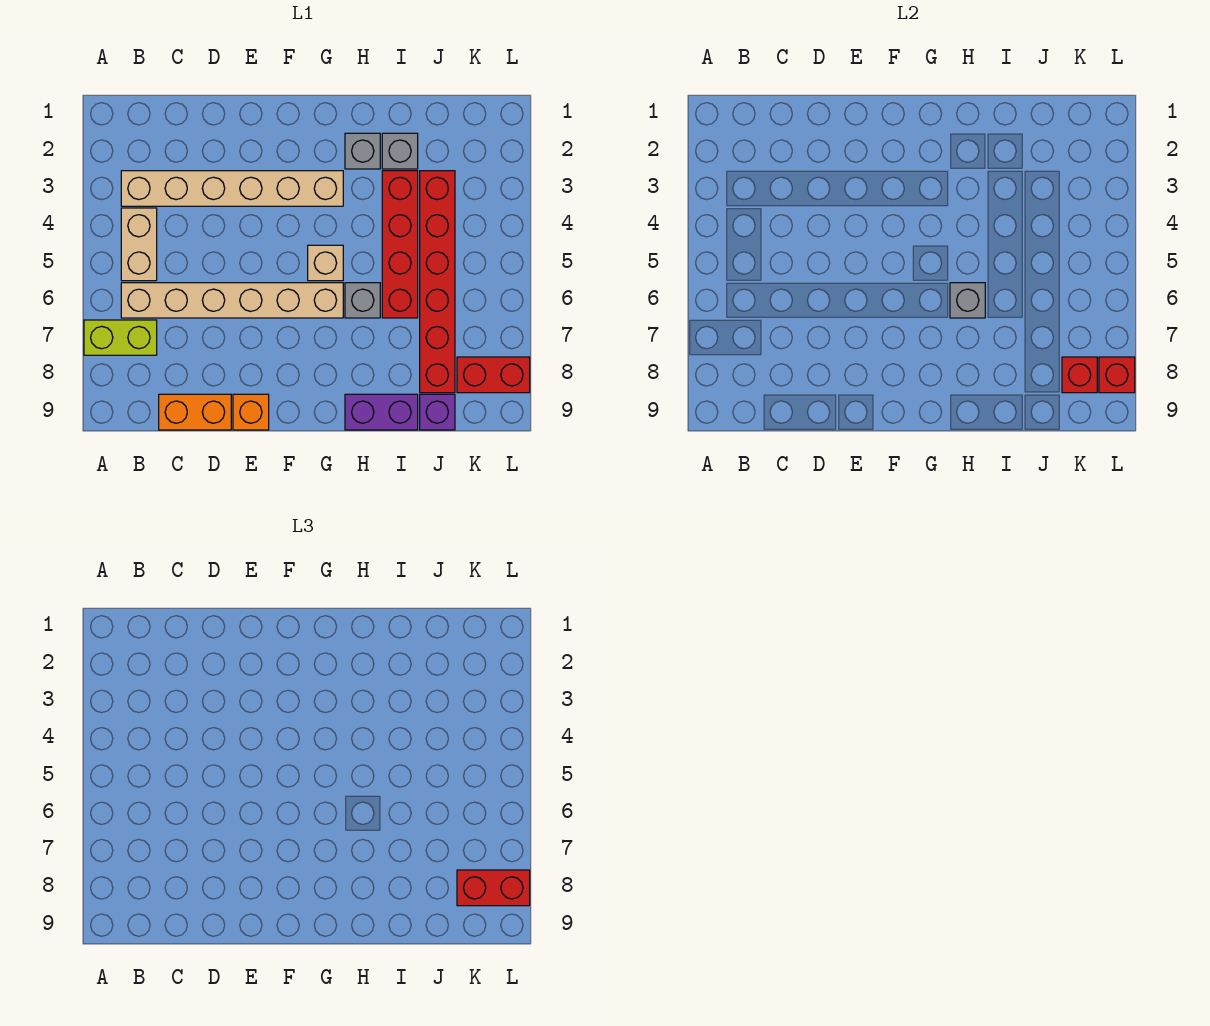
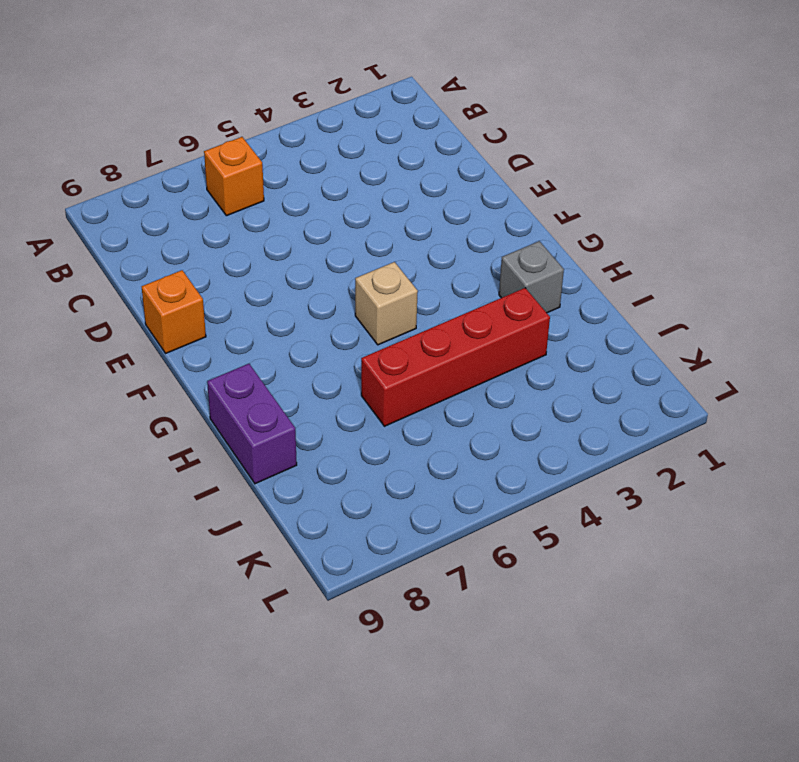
orange 1x1 brick [204,137,264,216] -> tan 1x6 brick [121,283,343,318]
none -> lime 1x2 brick [84,320,157,355]
none -> tan 1x6 brick [121,171,343,206]
none -> tan 1x2 brick [121,208,157,281]

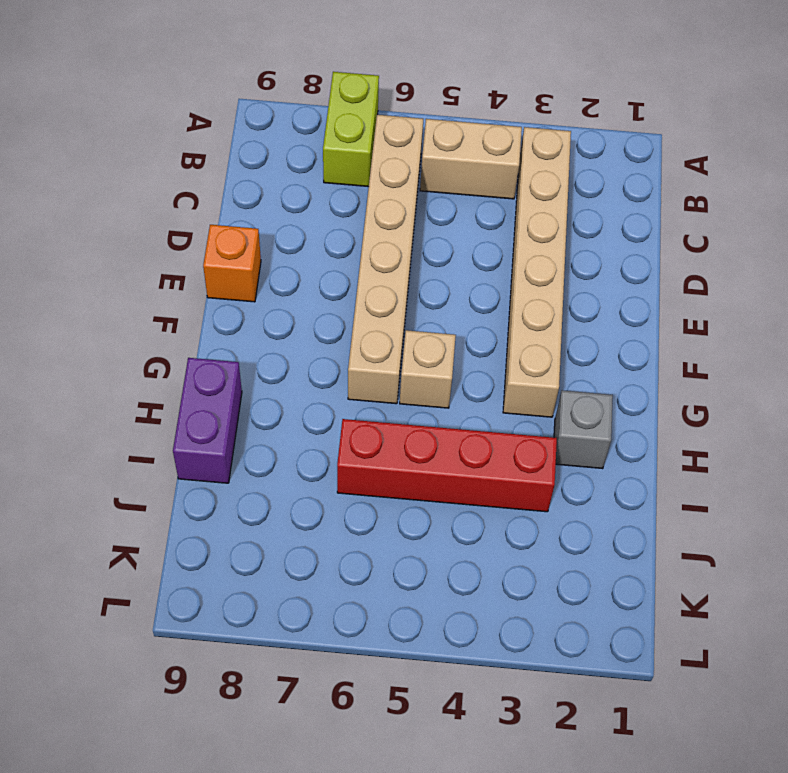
none -> orange 1x2 brick [159,394,231,430]
none -> grey 1x1 brick [345,283,380,318]
none -> grey 1x1 brick [382,133,418,169]

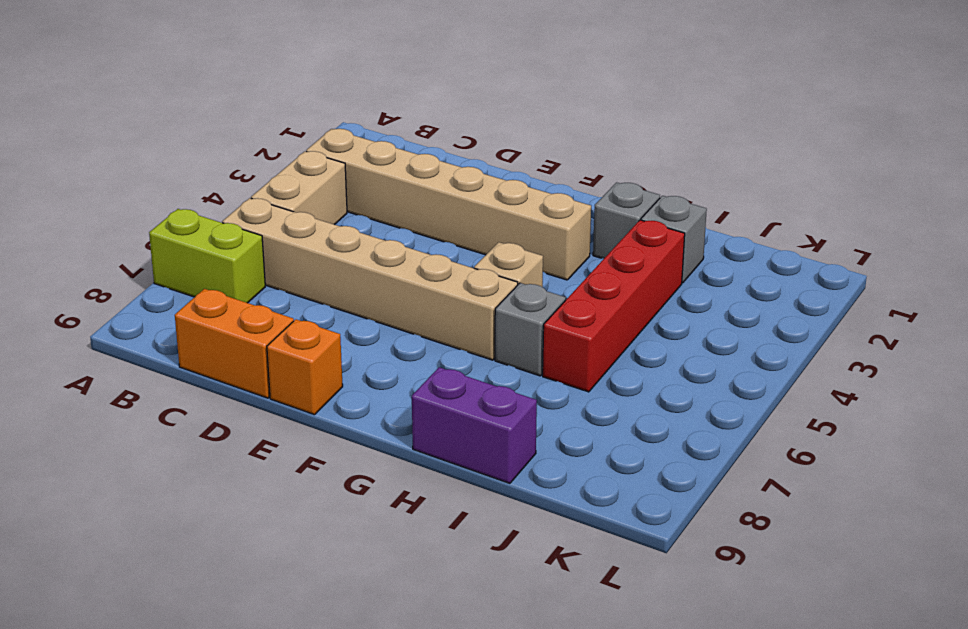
none -> red 1x6 brick [420,171,455,393]
none -> purple 1x1 brick [420,394,455,430]
none -> red 1x2 brick [457,357,530,393]

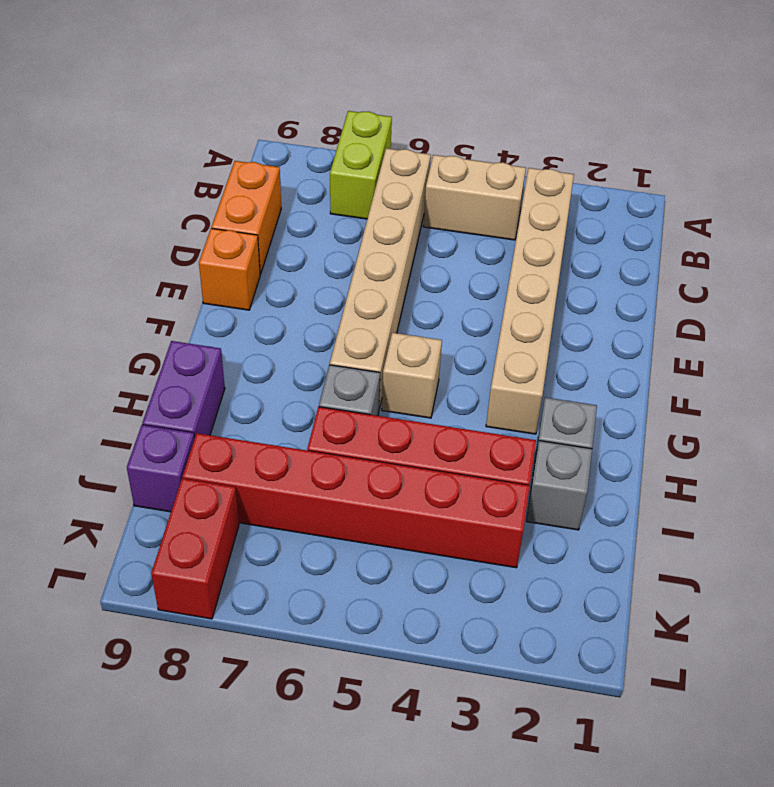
none -> grey 1x1 brick [950,283,985,318]
none -> red 1x1 brick [1062,357,1097,393]
none -> red 1x1 brick [1099,357,1135,393]

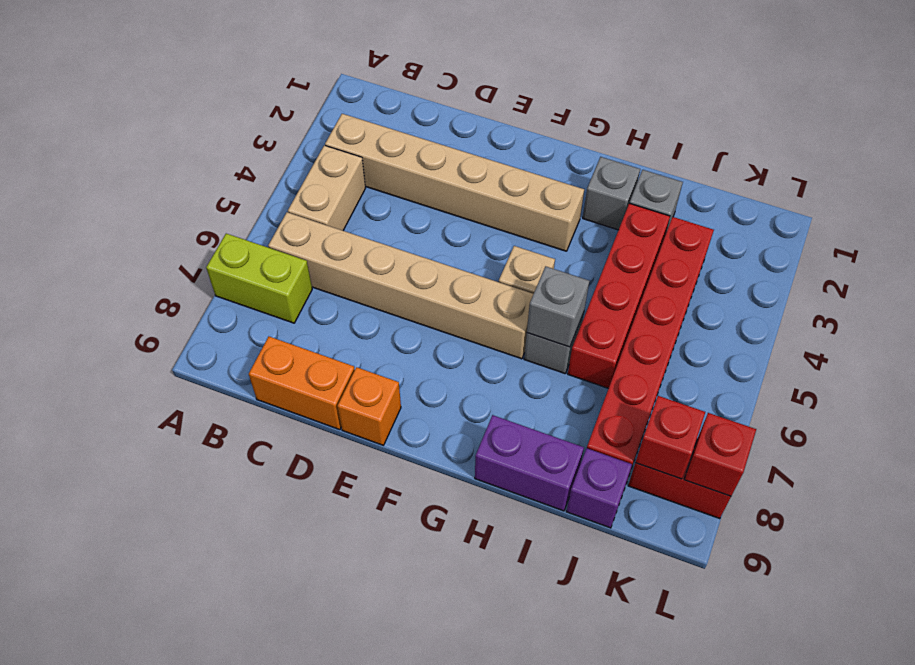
none -> red 1x2 brick [457,870,530,906]

